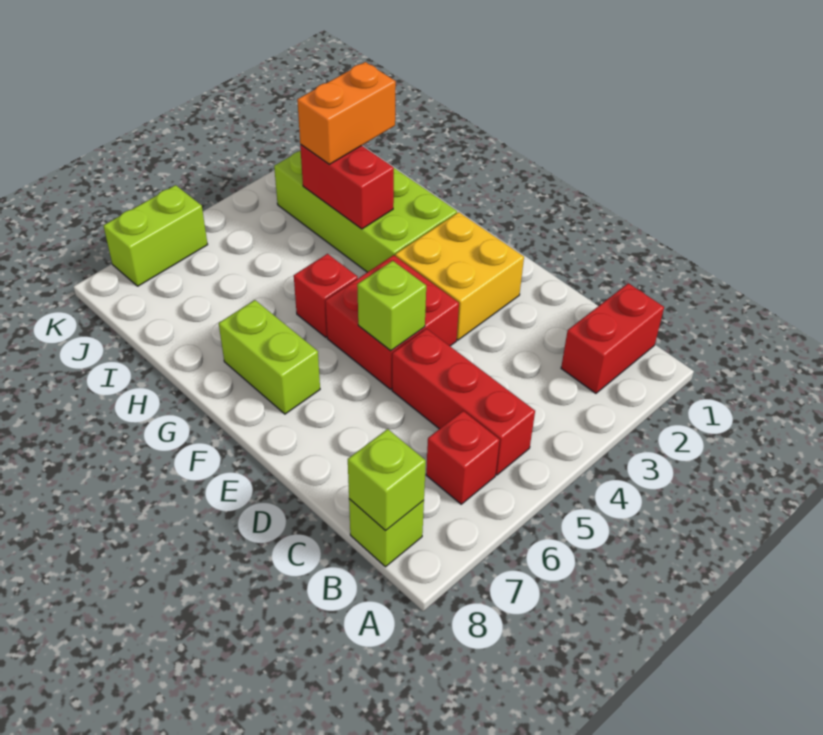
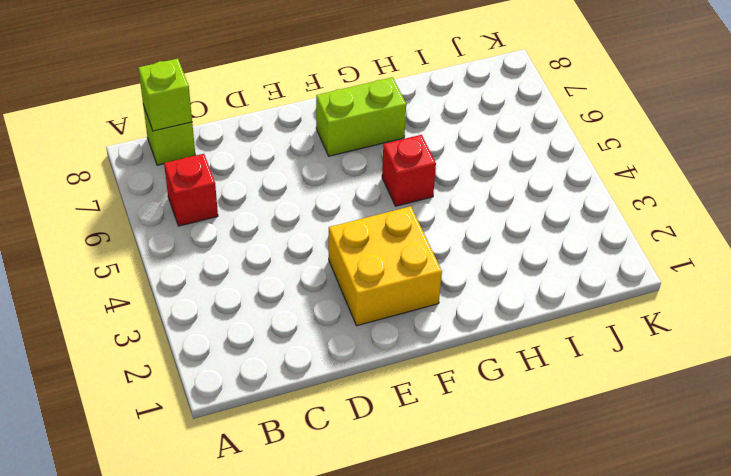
none -> red 1x2 brick [561,283,664,393]
none -> red 1x3 brick [392,329,535,475]
none -> red 2x2 brick [325,255,459,389]

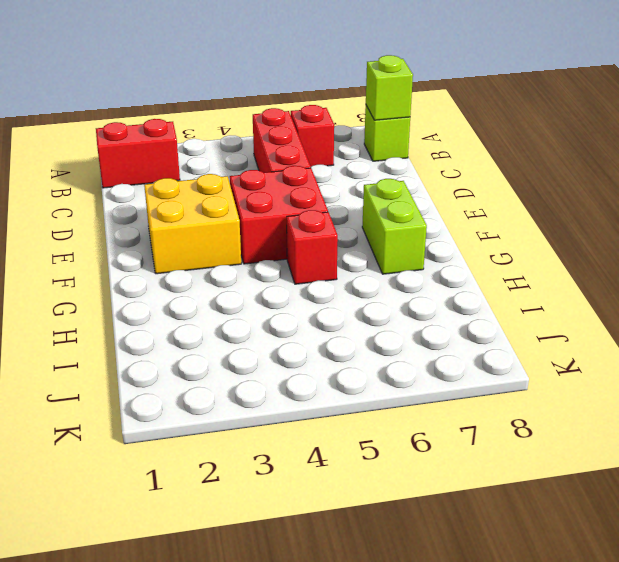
none -> lime 2x4 brick [274,151,457,272]
none -> lime 1x2 brick [104,185,208,286]
none -> lime 1x1 brick [357,261,426,351]

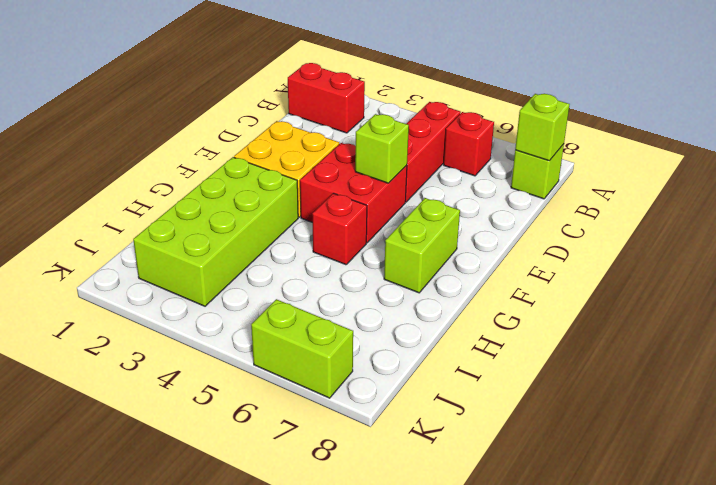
none -> red 1x2 brick [300,145,394,229]
none -> orange 1x2 brick [297,62,396,164]

